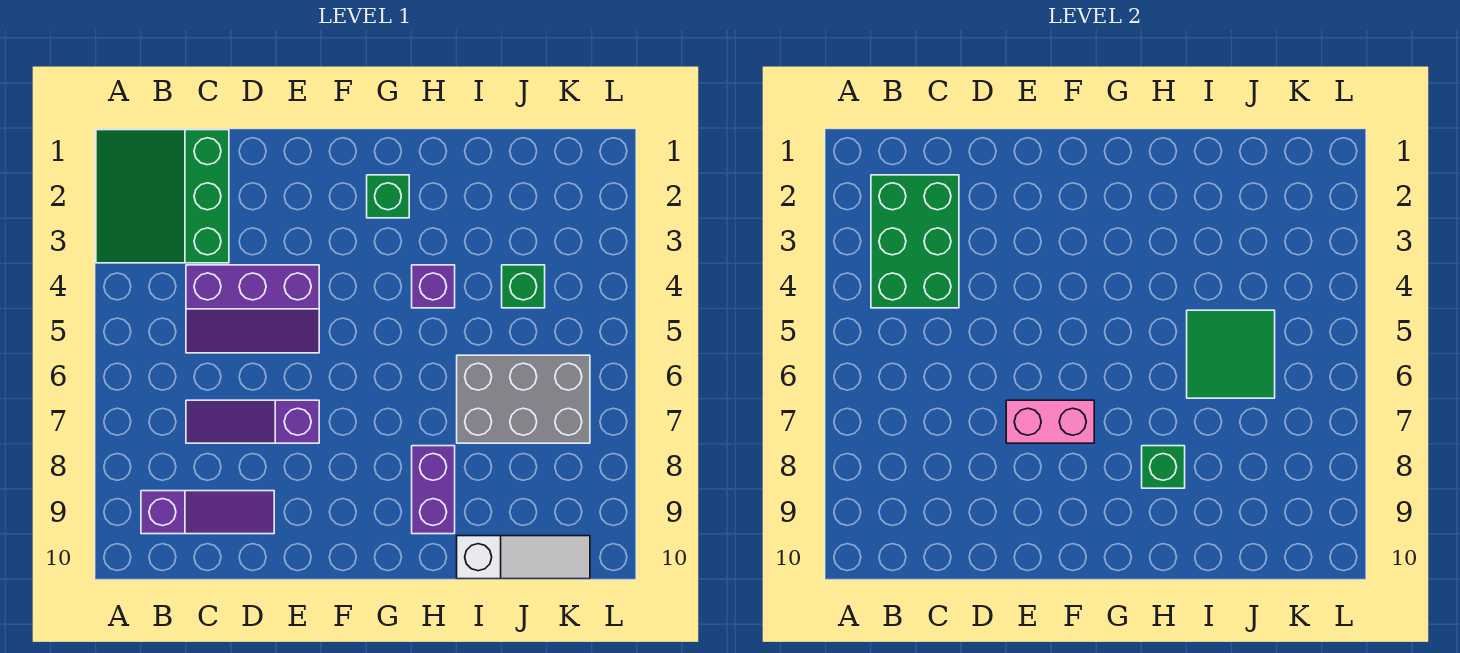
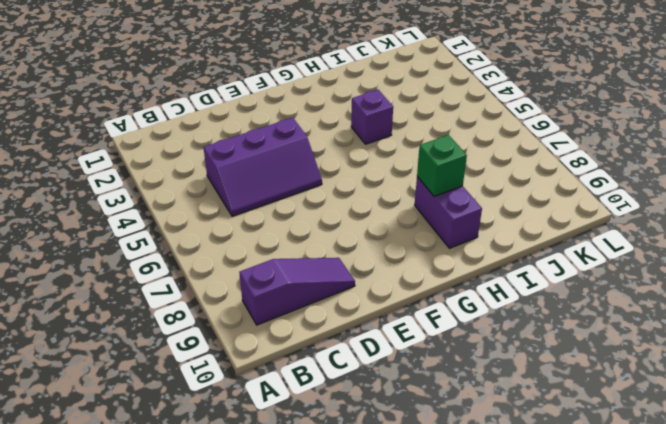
none -> green 3x3 slope [96,130,229,263]
none -> purple 1x3 slope [186,400,319,443]
none -> green 1x1 brick [367,175,409,218]

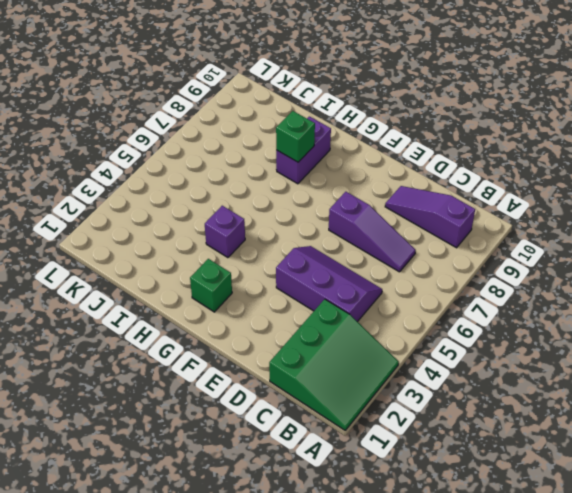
none -> grey 2x3 brick [457,355,590,443]
none -> white 1x3 slope [457,536,590,579]
none -> green 1x1 brick [502,265,545,308]

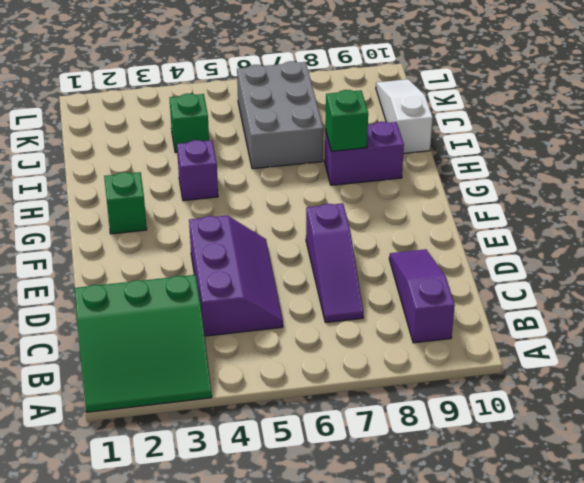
none -> green 2x3 brick [871,175,959,308]
none -> pink 1x2 brick [1006,400,1094,443]
none -> green 2x2 tile [1187,310,1275,398]

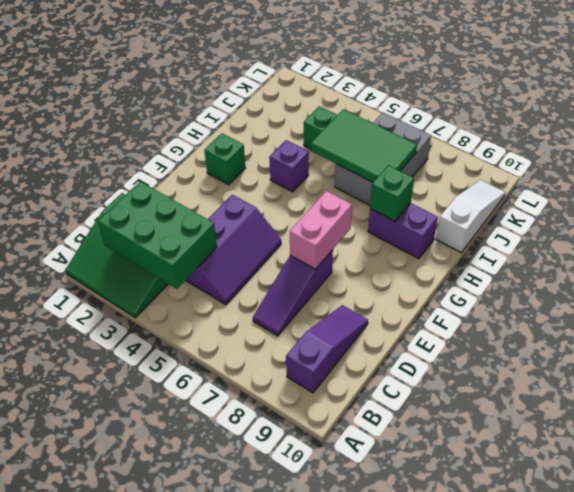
green 2x3 tile [311,109,417,182] -> green 2x2 tile [1187,310,1275,398]

